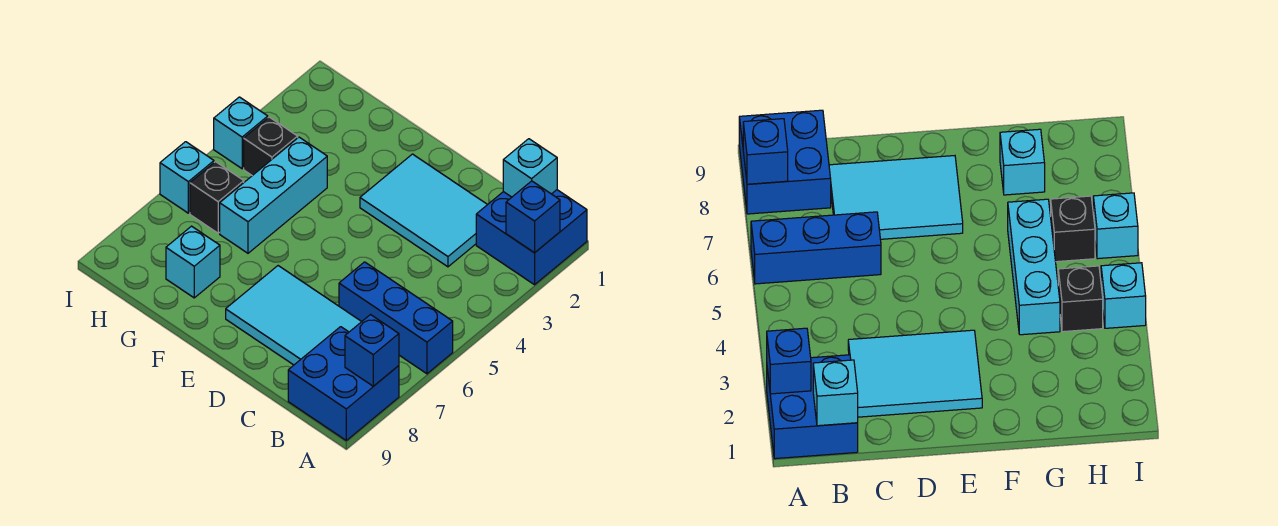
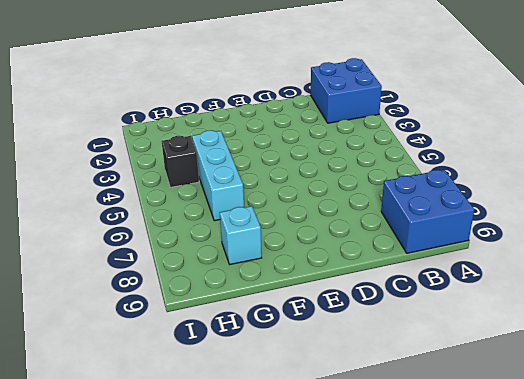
none -> blue 1x3 brick [339,262,453,374]
none -> cyan 2x3 tile [360,154,488,267]
none -> cyan 2x3 tile [226,266,362,365]

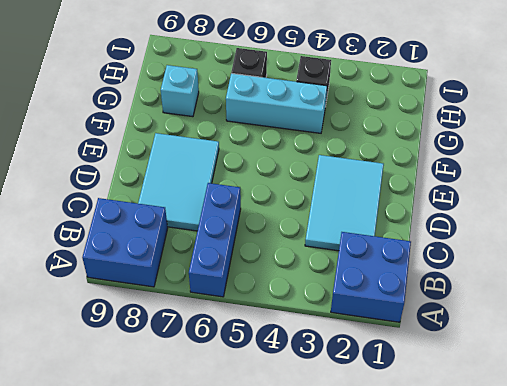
none -> cyan 1x1 brick [214,97,268,169]
none -> cyan 1x1 brick [160,142,214,213]
none -> blue 1x1 brick [506,181,560,253]

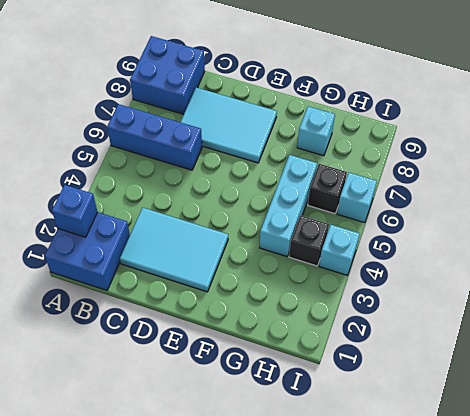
none -> blue 1x1 brick [345,315,399,386]
none -> cyan 1x1 brick [503,139,557,197]

